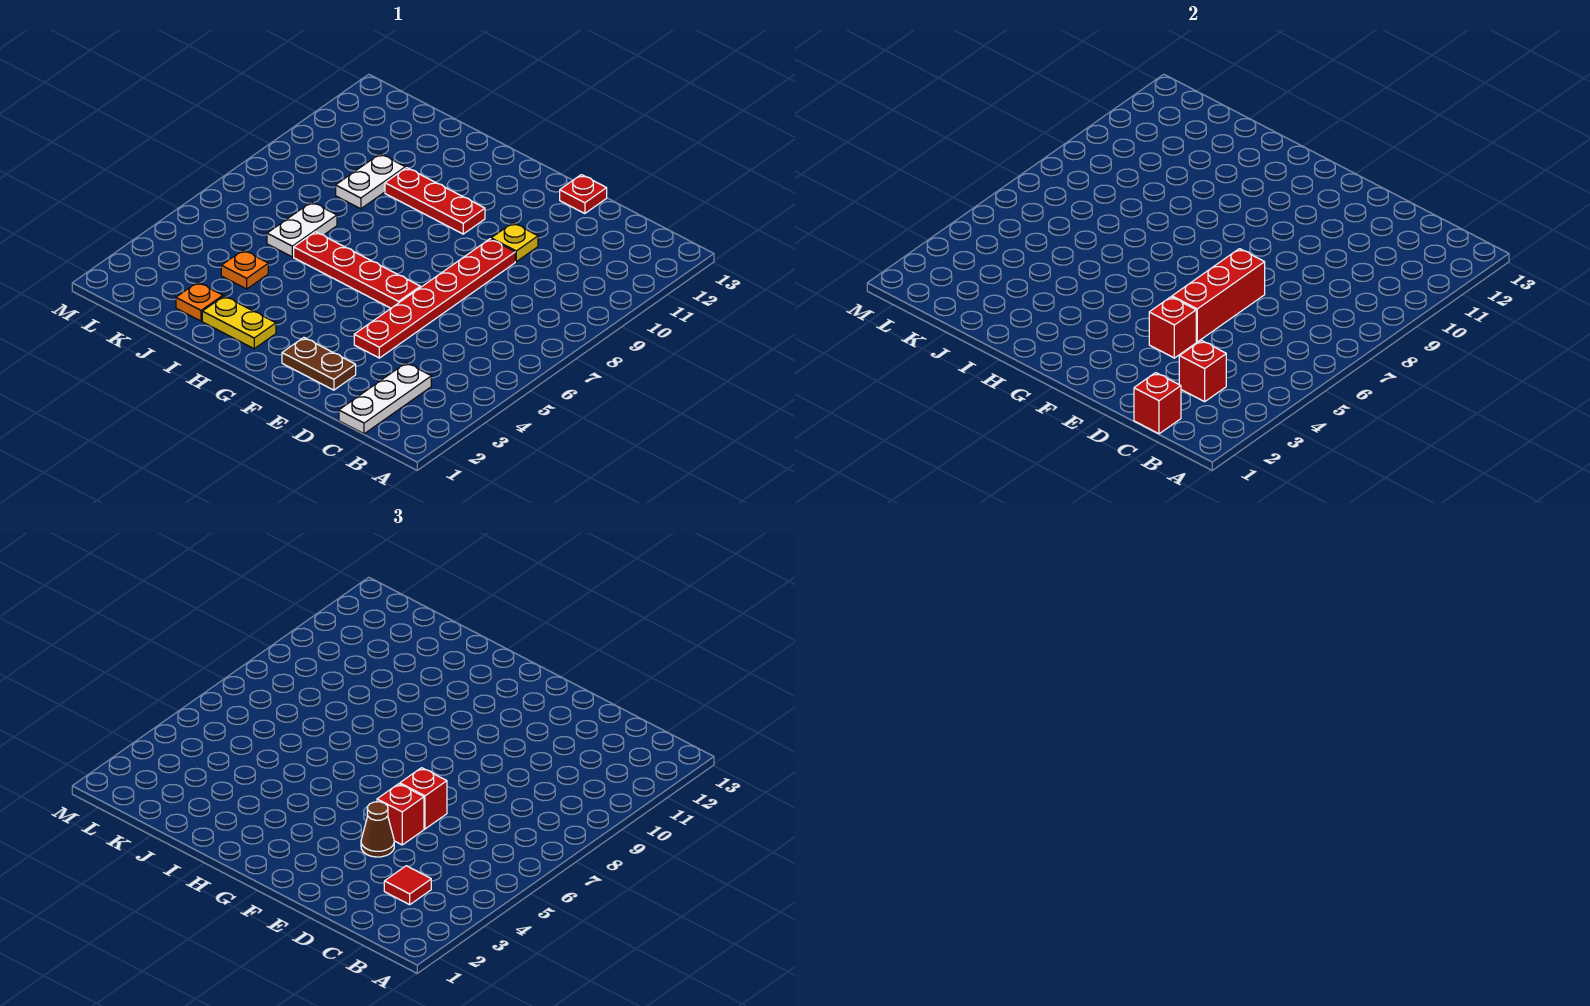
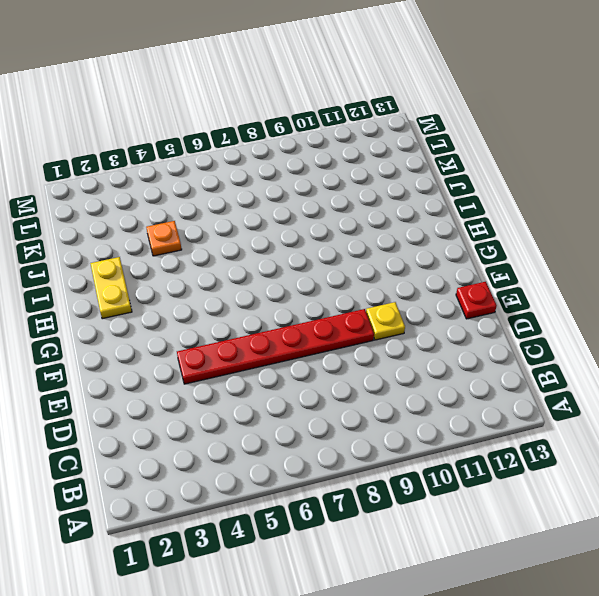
none -> white 1x3 plate [339,363,431,434]
none -> brown 1x2 plate [282,337,356,390]
none -> red 1x4 plate [294,232,420,308]

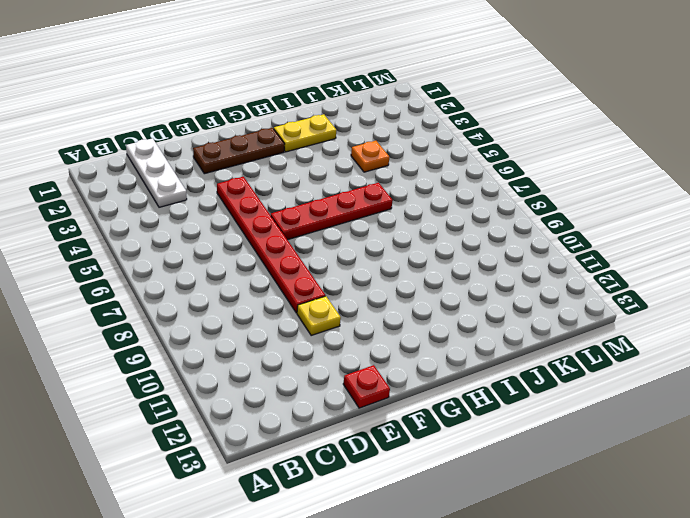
brown 1x3 plate [193,128,284,174] -> brown 1x2 plate [282,337,356,390]
none -> red 1x3 plate [385,168,485,234]
none -> orange 1x1 plate [176,282,223,321]
none -> white 1x2 plate [267,202,337,257]

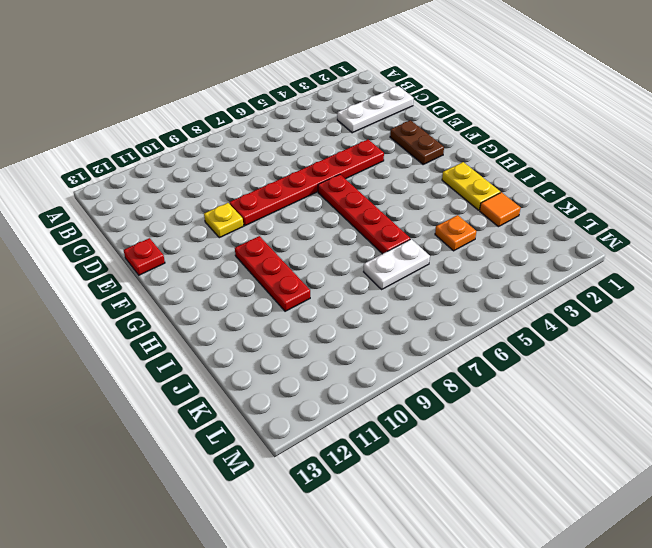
orange 1x1 tile [480,192,520,227] -> orange 1x1 plate [176,282,223,321]
none -> white 1x2 plate [336,154,405,209]
none -> red 1x1 brick [1134,373,1181,434]
none -> red 1x1 brick [1179,340,1226,402]

